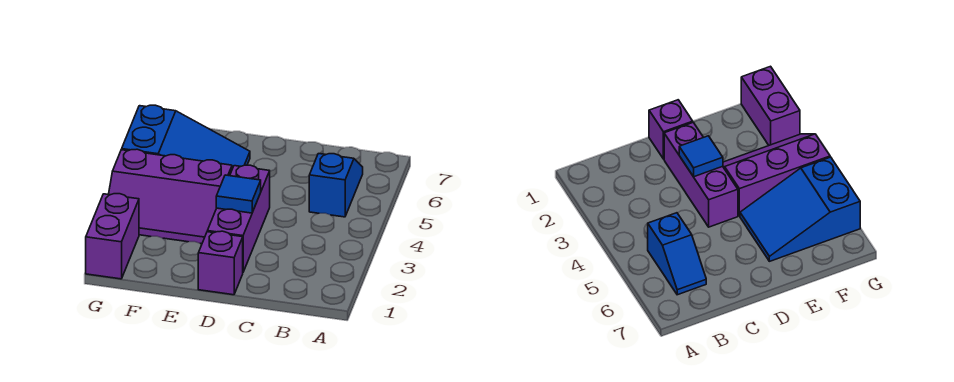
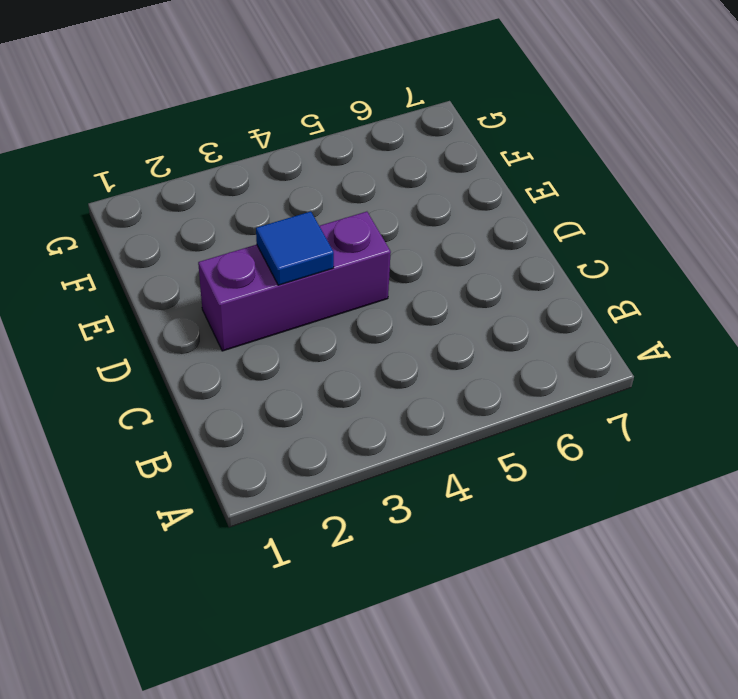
none -> blue 1x2 slope [309,154,363,217]
none -> purple 1x1 brick [198,231,243,295]

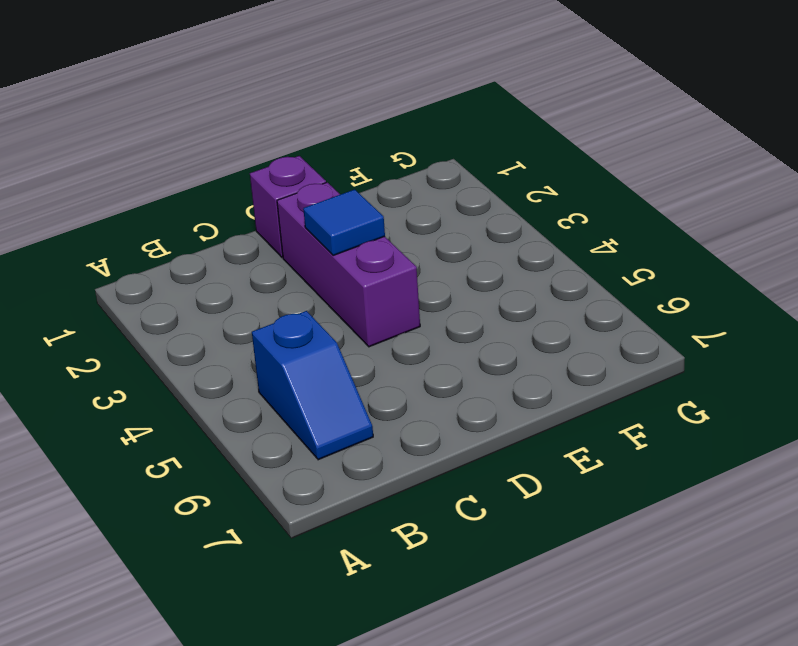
none -> purple 2x3 slope [109,149,232,244]
none -> blue 2x3 slope [122,105,250,169]

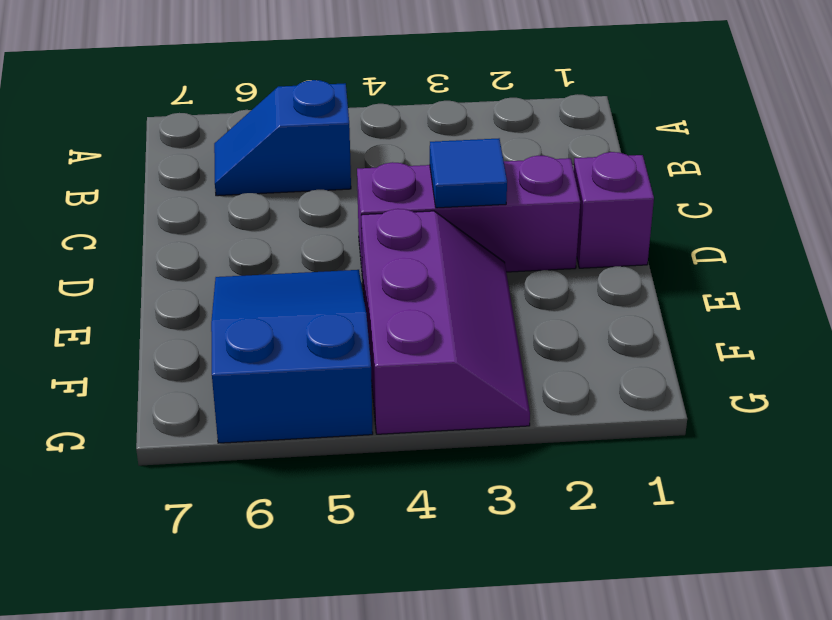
none -> purple 1x2 brick [86,194,139,279]

